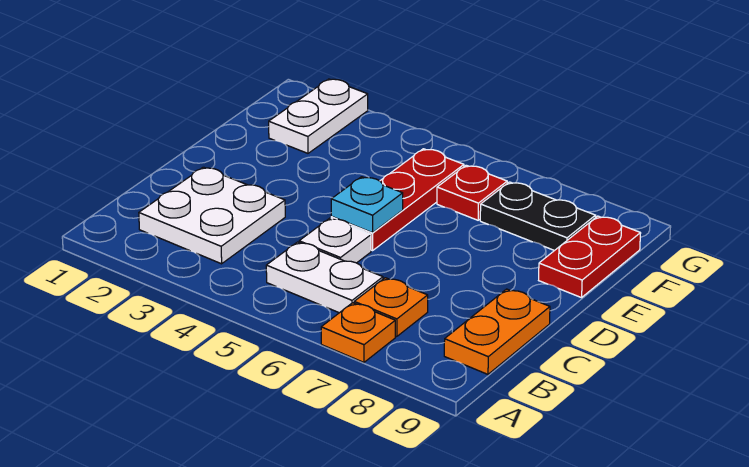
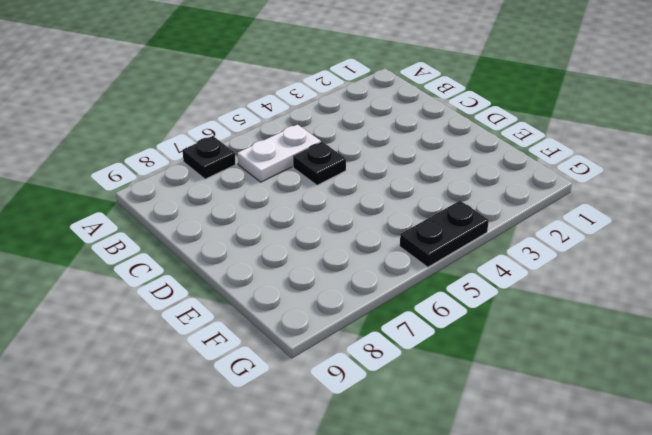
black 1x1 plate [182,136,236,179] -> orange 1x1 plate [321,303,395,362]
black 1x1 plate [293,142,346,185] -> white 1x1 plate [299,218,371,263]
black 1x2 plate [400,201,489,267] -> black 1x2 plate moved to [480,182,596,251]
none -> white 2x2 plate [139,167,285,264]
none -> orange 1x1 plate [354,278,428,337]
none -> orange 1x2 plate [444,289,550,374]

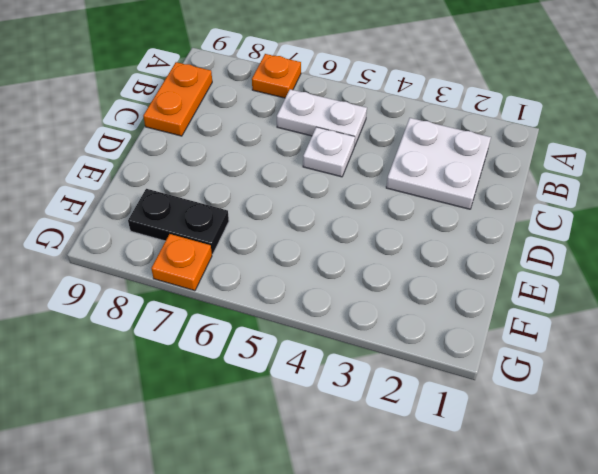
orange 1x1 plate [151,234,212,291] -> orange 1x1 plate moved to [354,278,428,337]
none -> red 1x3 plate [331,149,464,251]
none -> red 1x2 plate [539,216,641,298]
none -> white 1x2 plate [269,79,368,153]

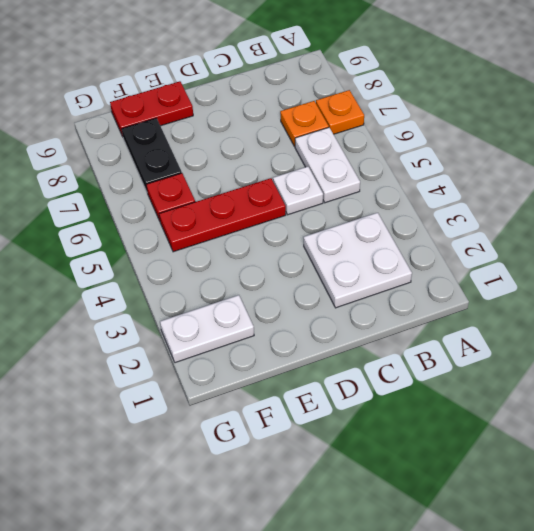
none -> orange 1x2 plate [444,289,550,374]
none -> cyan 1x1 plate [331,177,403,233]

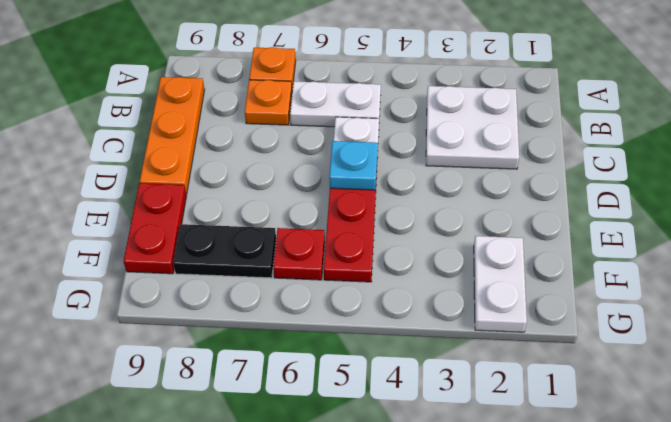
orange 1x3 plate [140,77,205,194] -> orange 1x2 plate [444,289,550,374]

